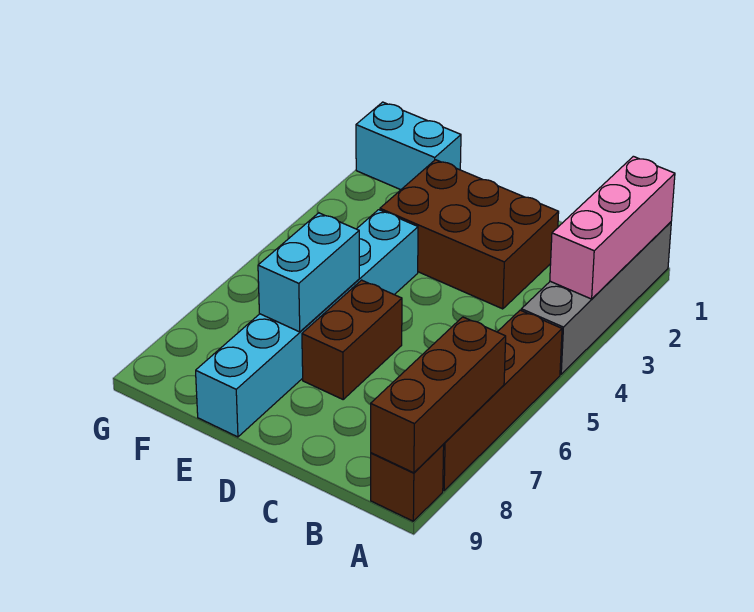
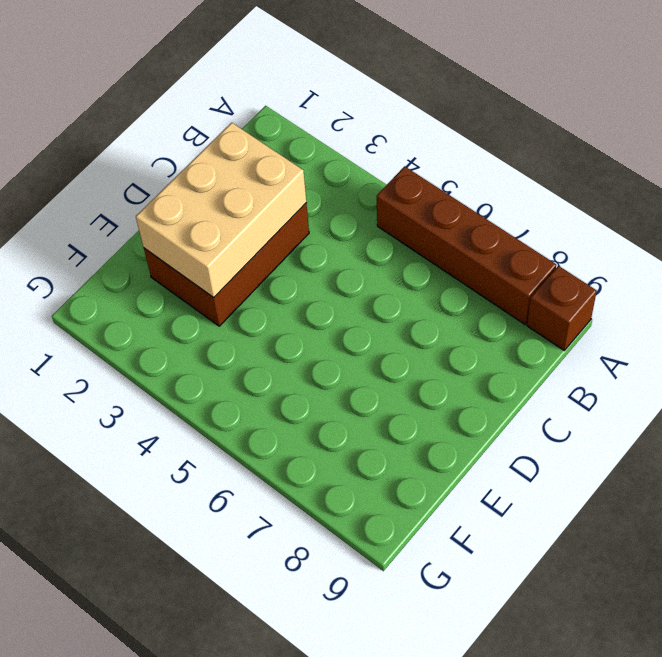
tan 2x3 brick [136,123,306,298] -> none
none -> grey 1x4 brick [521,222,671,374]
none -> brown 1x2 brick [302,280,402,399]

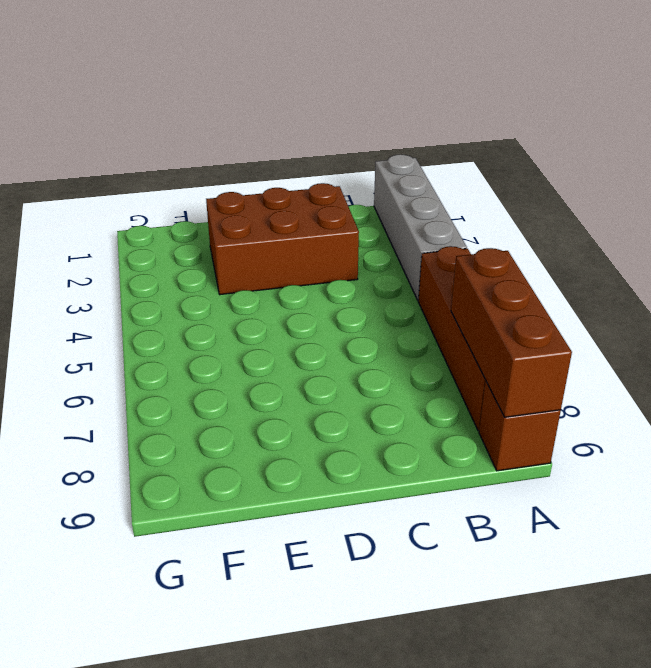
none -> brown 1x2 brick [302,280,402,399]
none -> cyan 1x6 brick [196,210,418,437]

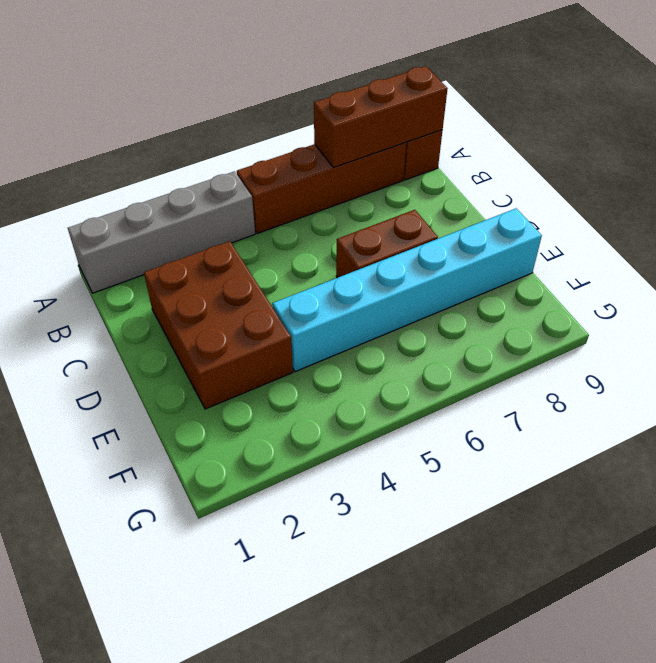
none -> cyan 1x2 brick [356,102,461,190]
none -> pink 1x3 brick [550,156,675,299]

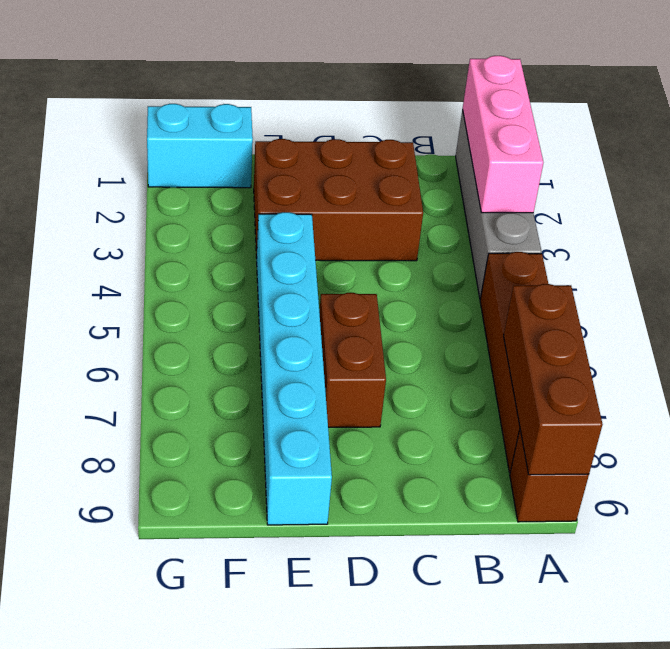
none -> cyan 1x2 brick [258,213,359,332]

